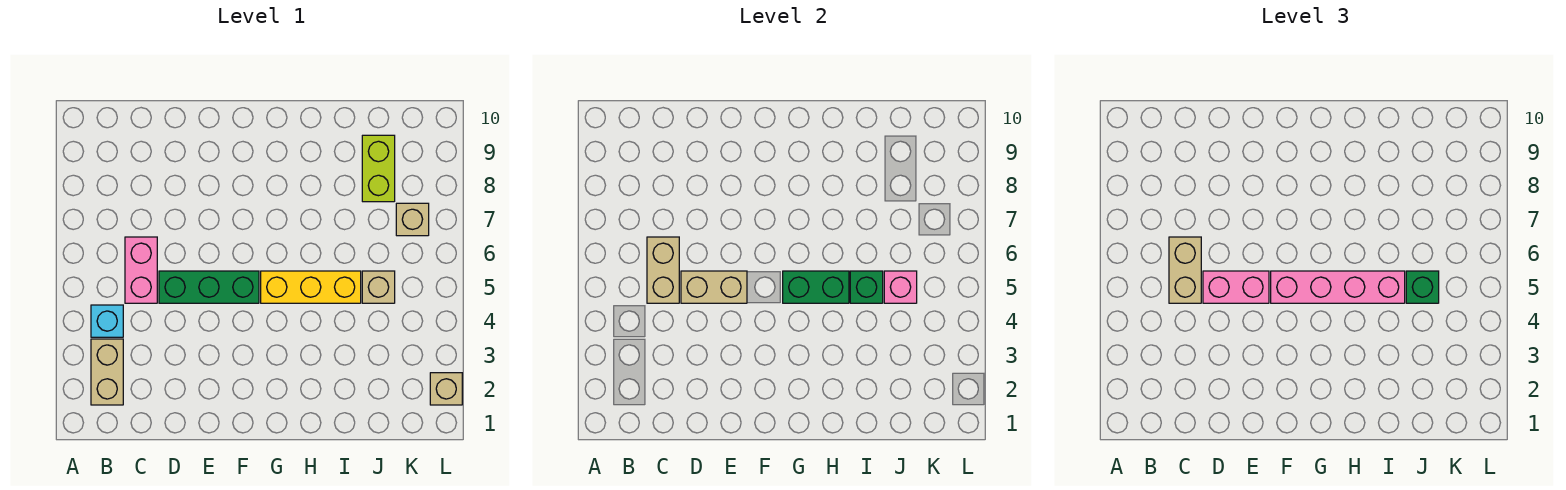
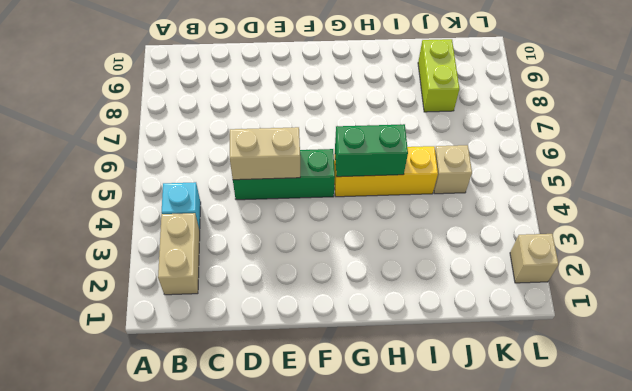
none -> pink 1x2 brick [125,237,157,303]
none -> tan 1x1 brick [396,203,429,236]
none -> tan 1x2 brick [647,237,679,303]

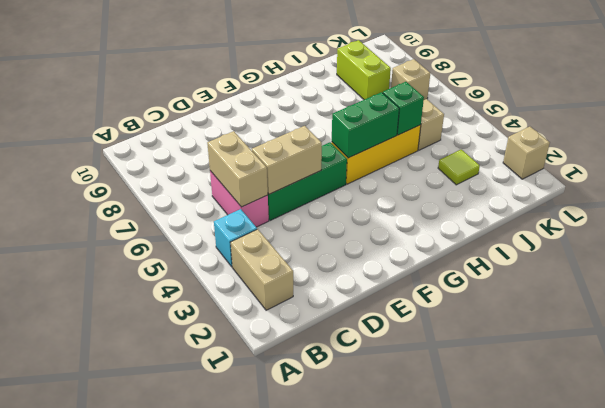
lime 1x1 tile [438,149,480,185] -> none
none -> pink 1x1 brick [884,271,917,303]
none -> tan 1x2 brick [1169,237,1201,303]
none -> pink 1x2 brick [1203,271,1269,303]

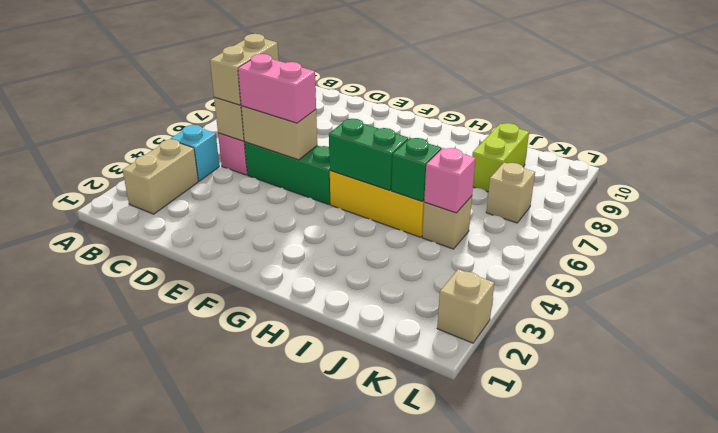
none -> pink 1x4 brick [1271,271,1405,303]
none -> green 1x1 brick [1406,271,1439,303]

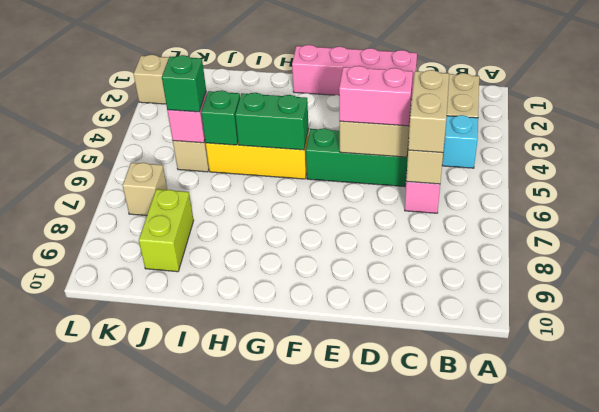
pink 1x4 brick [292,45,417,100] -> pink 1x4 brick moved to [1271,271,1405,303]

